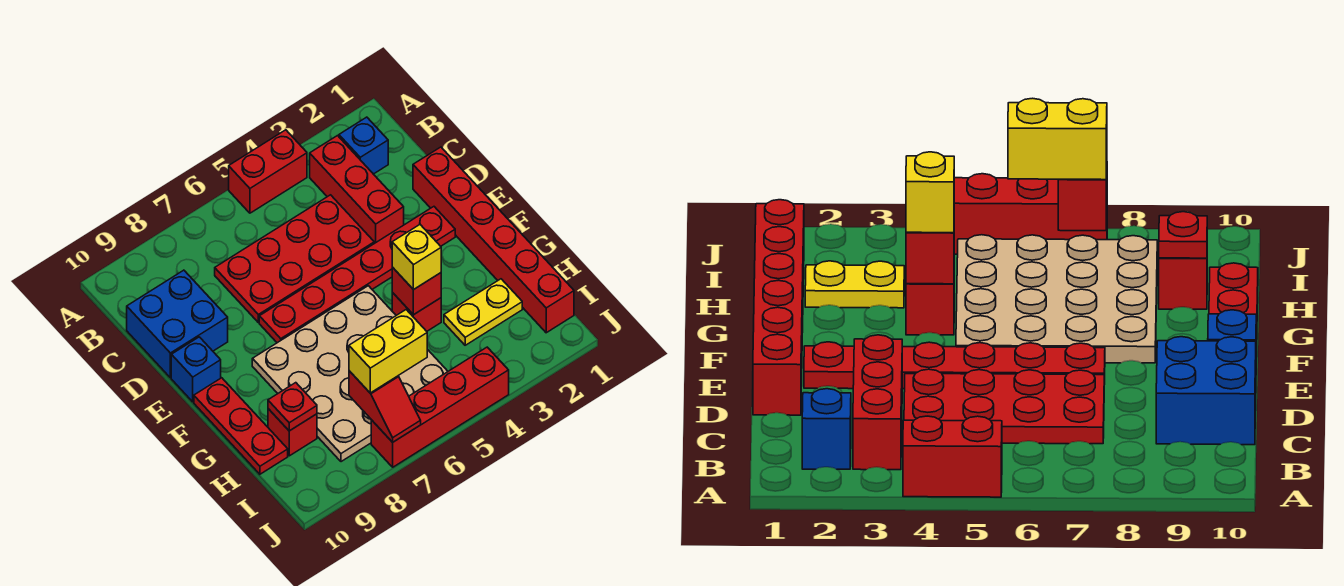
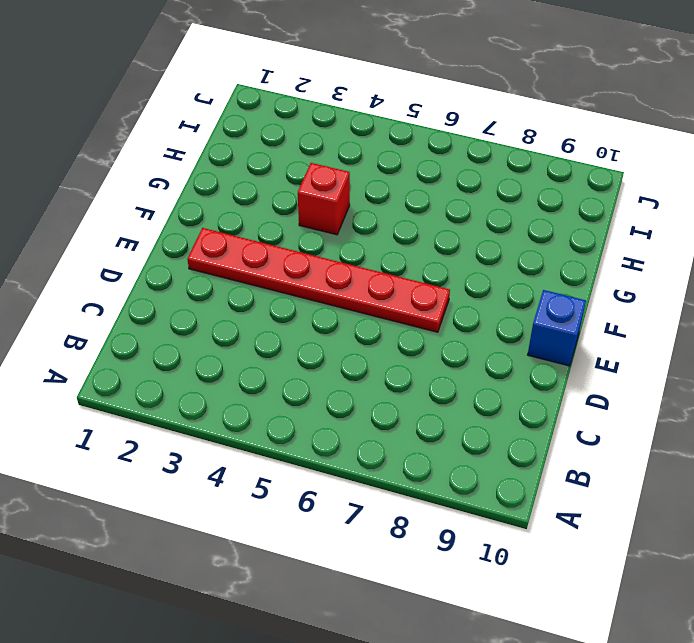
none -> red 1x2 brick [229,130,307,213]
none -> blue 1x1 brick [339,117,388,174]
none -> red 1x3 brick [310,136,404,243]

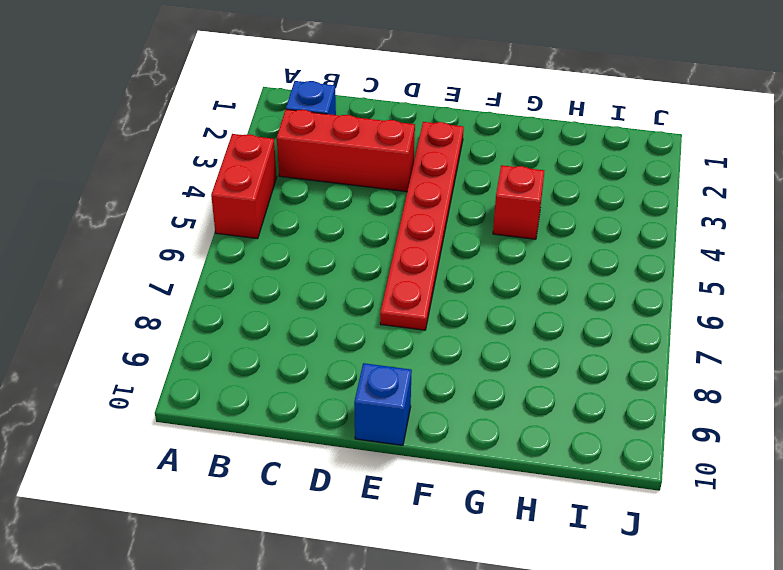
none -> red 2x4 plate [215,195,374,322]
none -> blue 2x2 brick [127,270,228,378]
none -> red 1x6 brick [413,147,574,333]

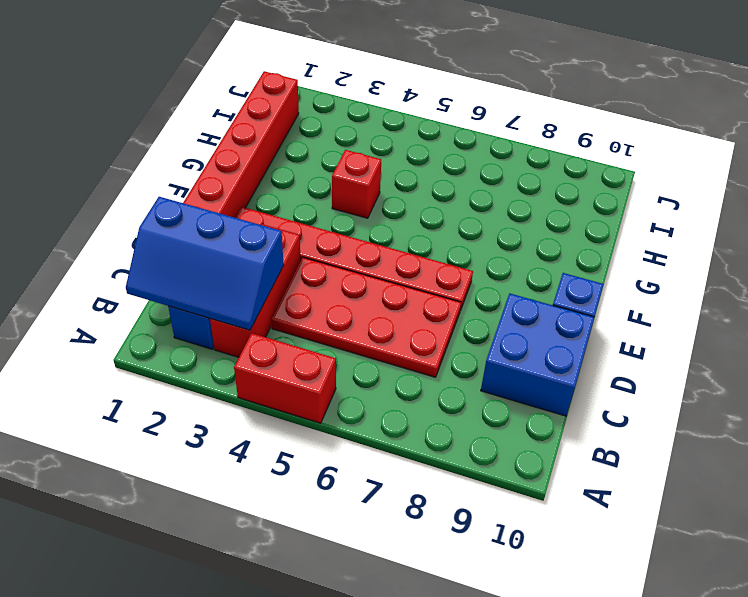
blue 2x3 slope [126,197,284,330] -> none
none -> tan 4x4 plate [252,286,448,462]
none -> red 1x3 plate [194,378,288,474]
none -> yellow 1x2 plate [444,279,522,345]

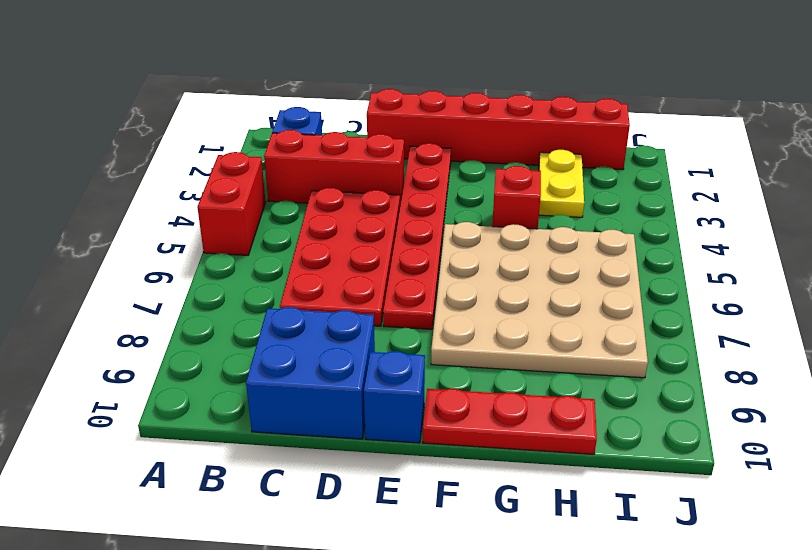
none -> red 1x1 brick [268,409,317,456]
none -> red 1x4 brick [371,347,509,467]
none -> red 1x1 brick [392,267,441,315]

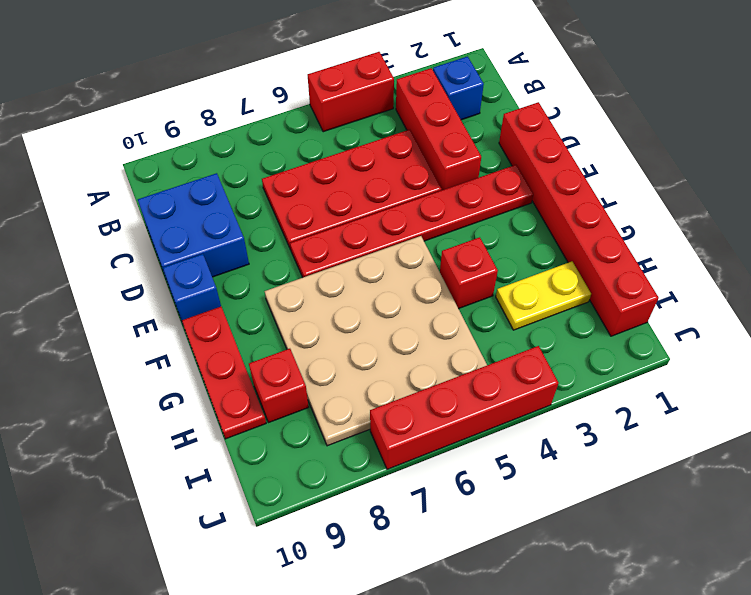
none -> red 1x1 brick [392,267,441,315]
none -> red 1x1 plate [268,383,317,431]
none -> red 1x2 slope [349,371,421,442]

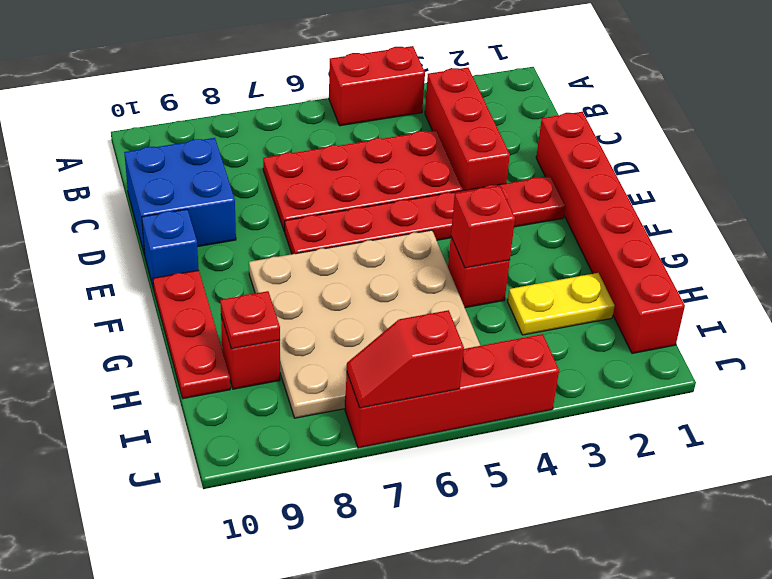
red 1x2 slope [347,310,464,408] -> red 1x2 slope turned to [349,371,421,442]
none -> blue 1x1 brick [339,117,388,174]
none -> yellow 1x1 brick [392,225,441,290]
none -> yellow 1x2 brick [349,310,427,393]

